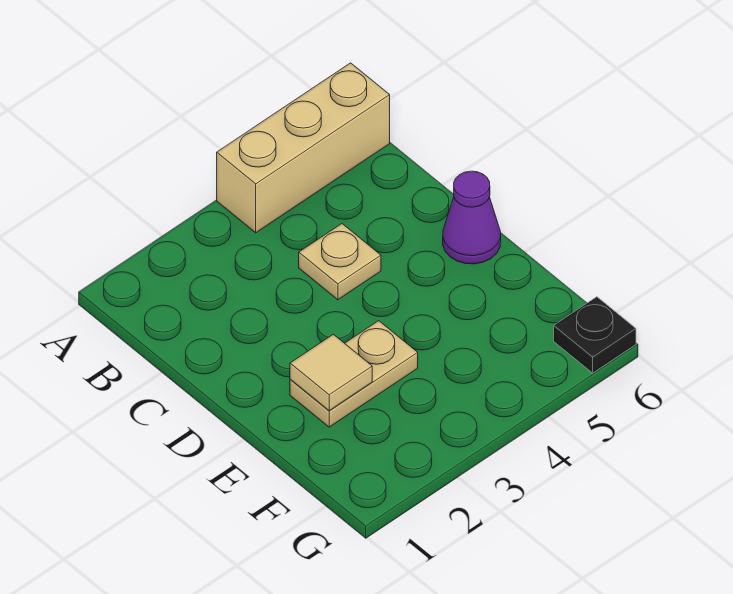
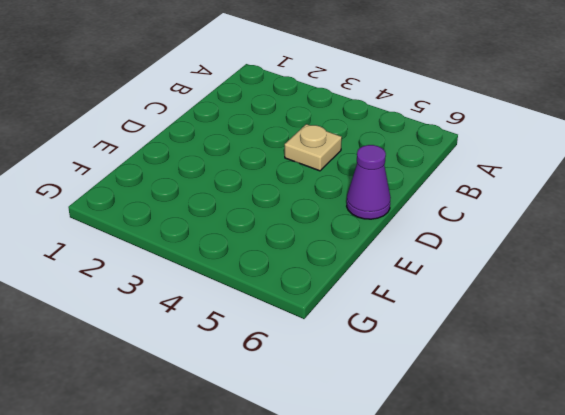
none -> tan 1x3 brick [217,63,390,233]
none -> tan 1x2 plate [290,321,418,427]

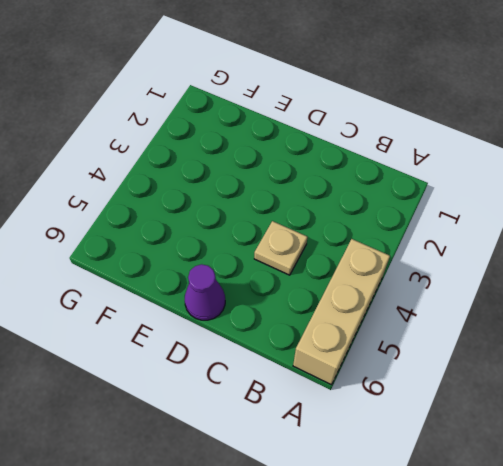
none -> tan 1x2 plate [290,321,418,427]
none -> black 1x1 plate [554,297,636,373]

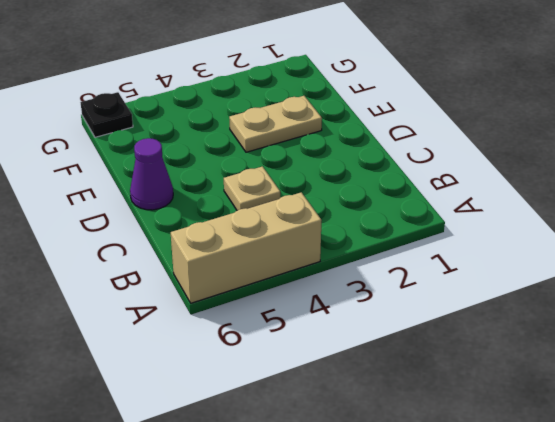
none -> tan 1x1 tile [290,334,372,411]

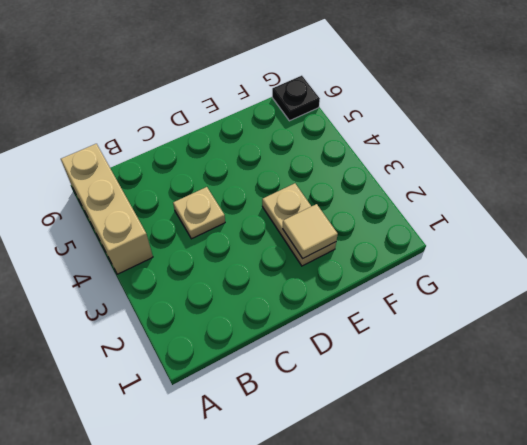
none -> purple 1x1 cone [443,171,501,264]

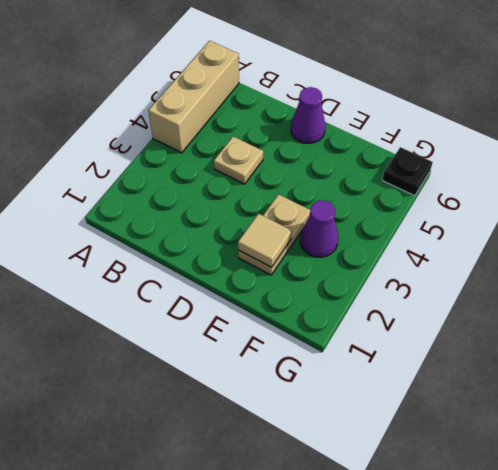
purple 1x1 cone [300,200,338,257] -> none

